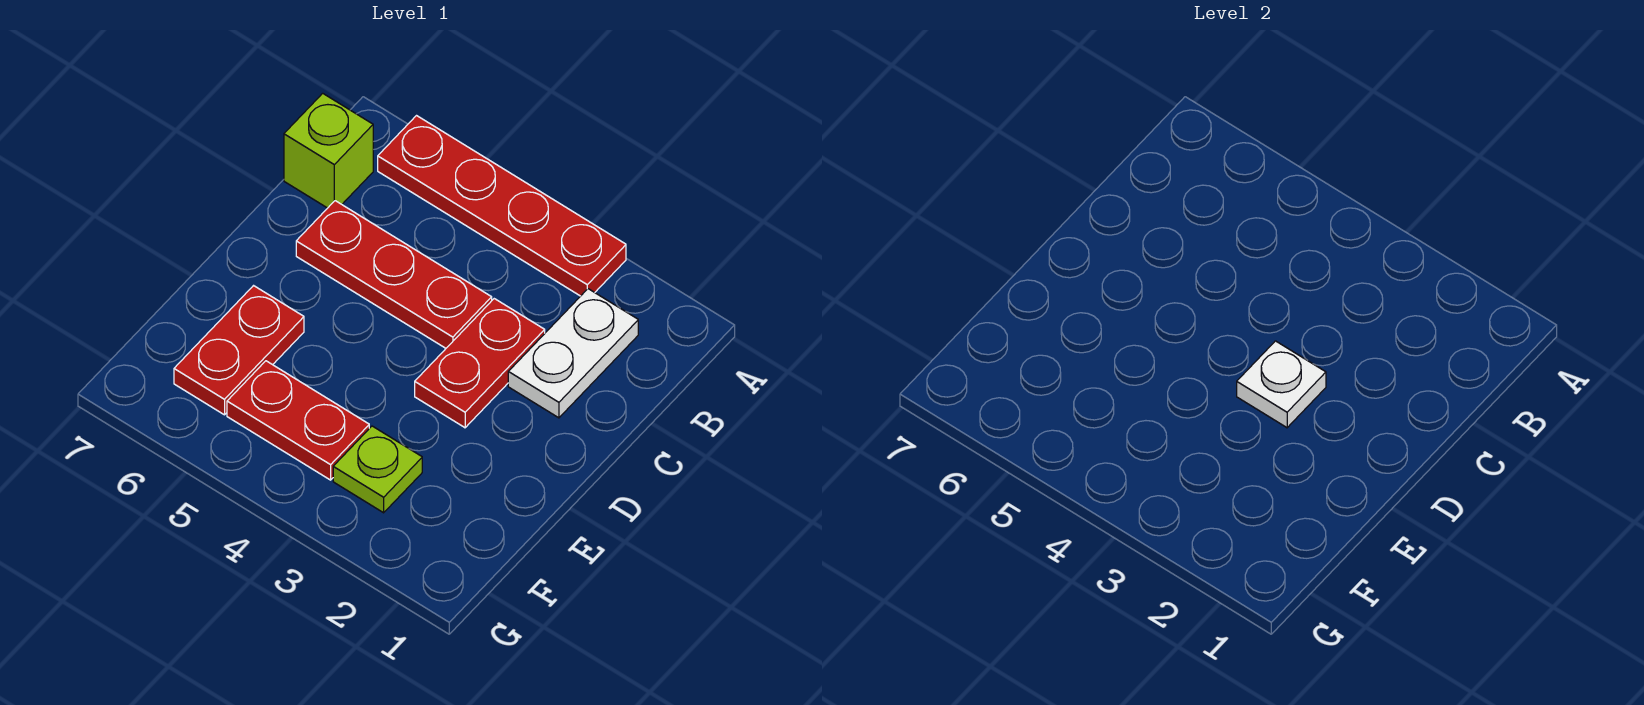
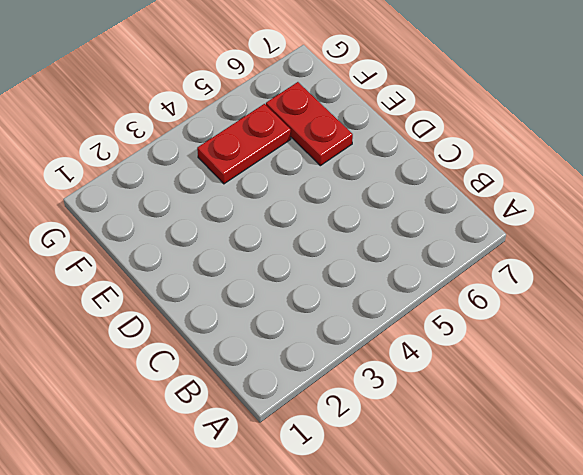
none -> red 1x4 plate [378,116,626,296]
none -> white 1x2 plate [508,289,638,418]

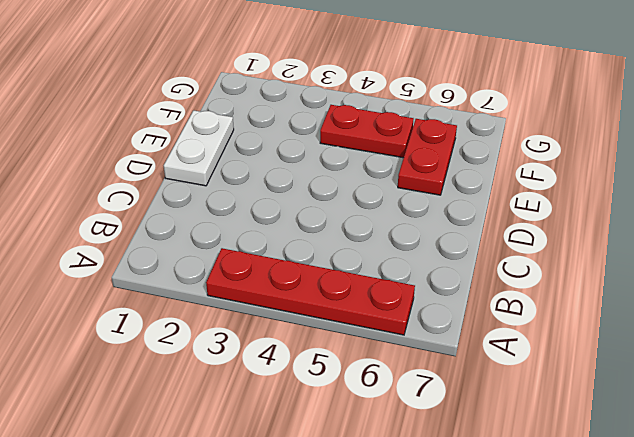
white 1x2 plate [164,110,234,186] -> white 1x2 plate moved to [508,289,638,418]
none -> lime 1x1 brick [284,93,373,208]
none -> red 1x2 plate [415,299,545,428]

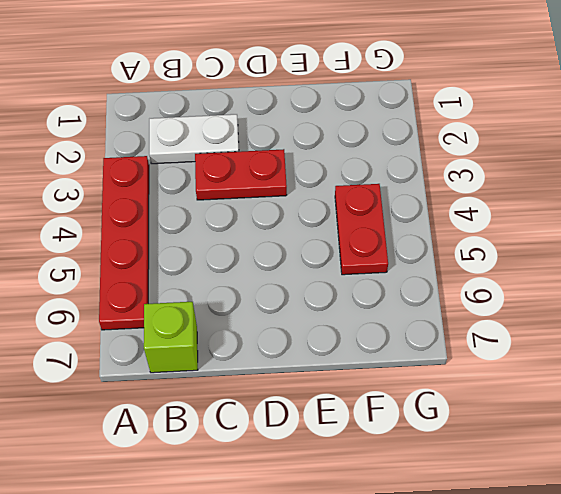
none -> red 1x3 plate [296,201,492,348]
none -> red 1x2 plate [174,286,304,415]

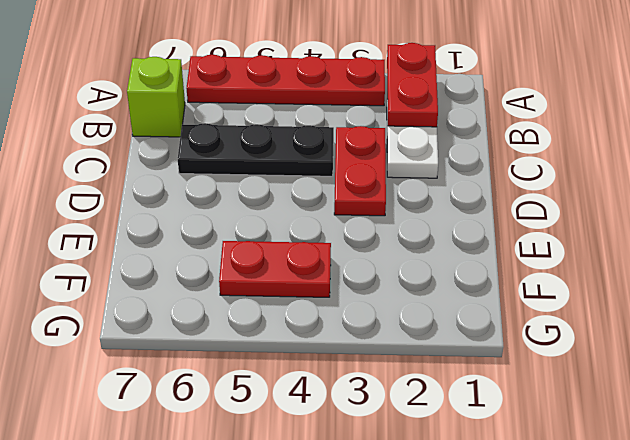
red 1x2 plate [387,43,438,127] -> red 1x2 plate moved to [174,286,304,415]
black 1x3 plate [178,123,334,176] -> red 1x3 plate [296,201,492,348]
none -> lime 1x1 plate [333,426,422,513]
none -> white 1x1 plate [1237,341,1326,428]

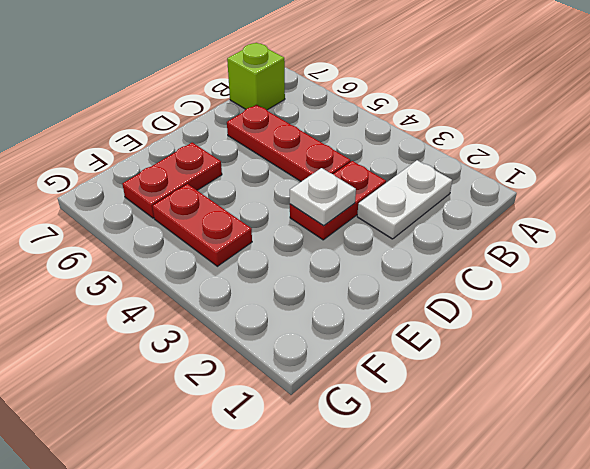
none -> red 1x4 plate [378,116,626,296]
none -> lime 1x1 plate [333,426,422,513]

